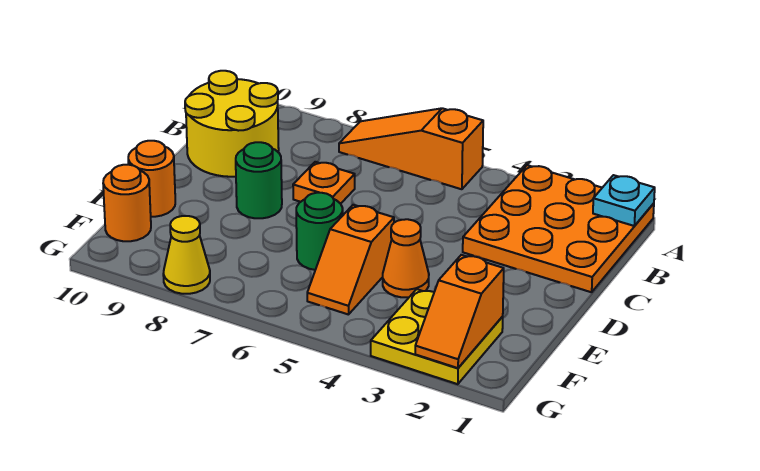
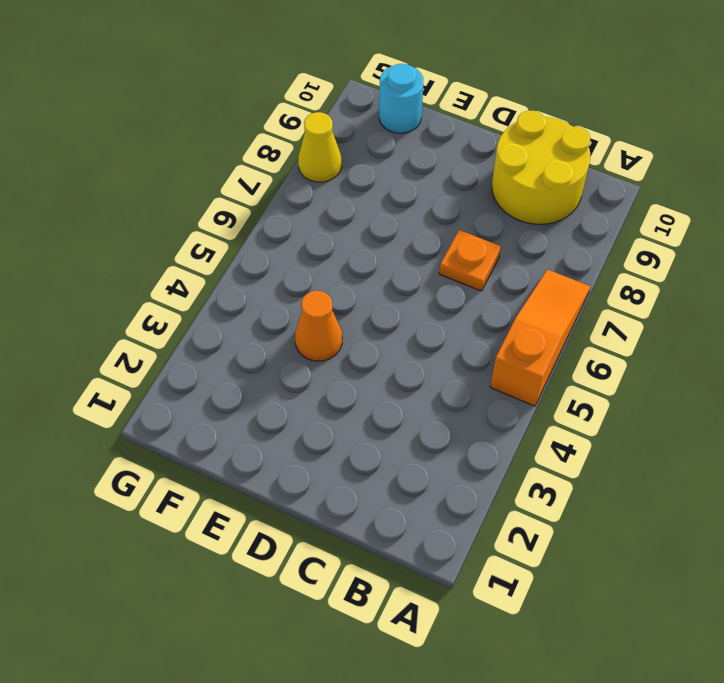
cyan 1x1 round brick [379,64,423,133] -> orange 1x1 round brick [103,165,151,241]
none -> orange 3x3 plate [463,165,654,292]
none -> green 1x1 round brick [236,142,282,218]
none -> orange 1x2 slope [307,205,394,315]

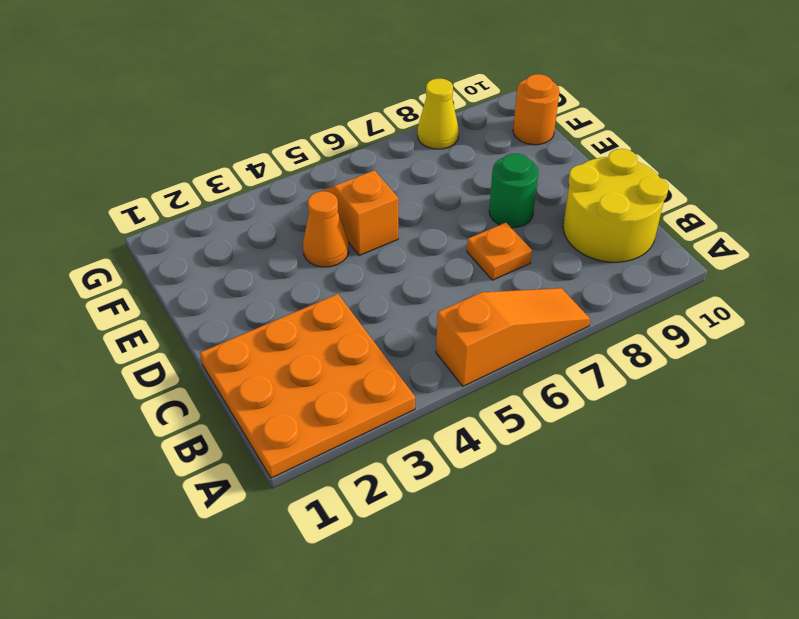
none -> green 1x1 round brick [296,193,343,270]
none -> orange 1x1 round brick [128,141,175,217]
none -> yellow 2x2 plate [371,289,503,384]

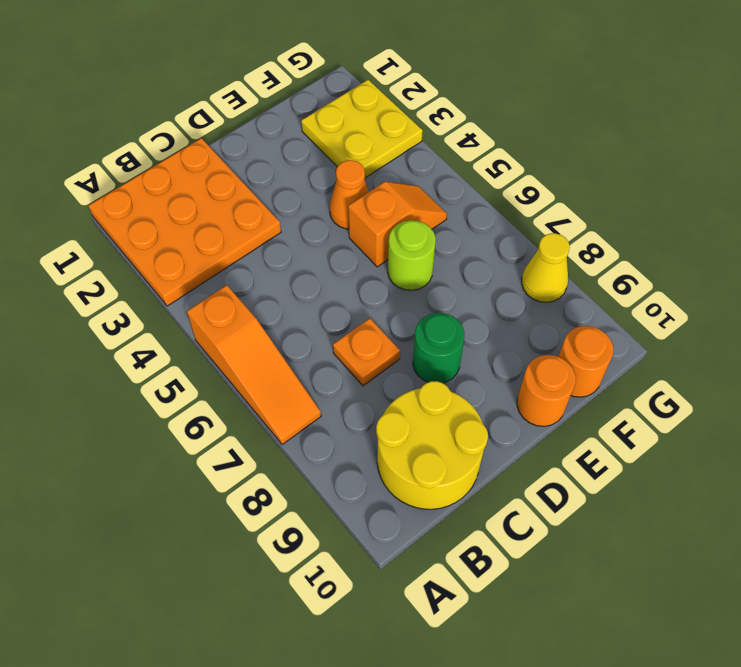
lime 1x1 round brick [388,220,436,290] -> green 1x1 round brick [296,193,343,270]
none -> cyan 1x1 plate [593,175,655,226]
none -> orange 1x2 slope [415,255,504,368]

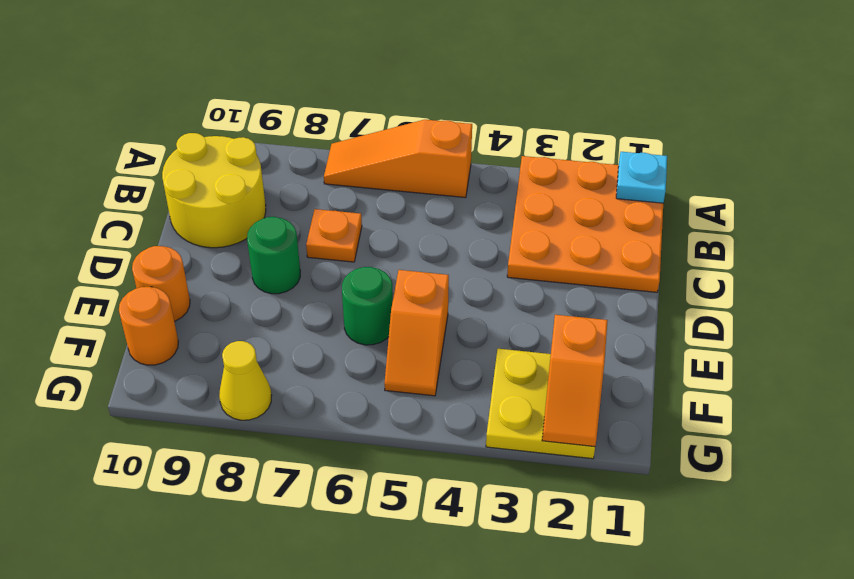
none -> orange 1x1 cone [383,219,429,298]

